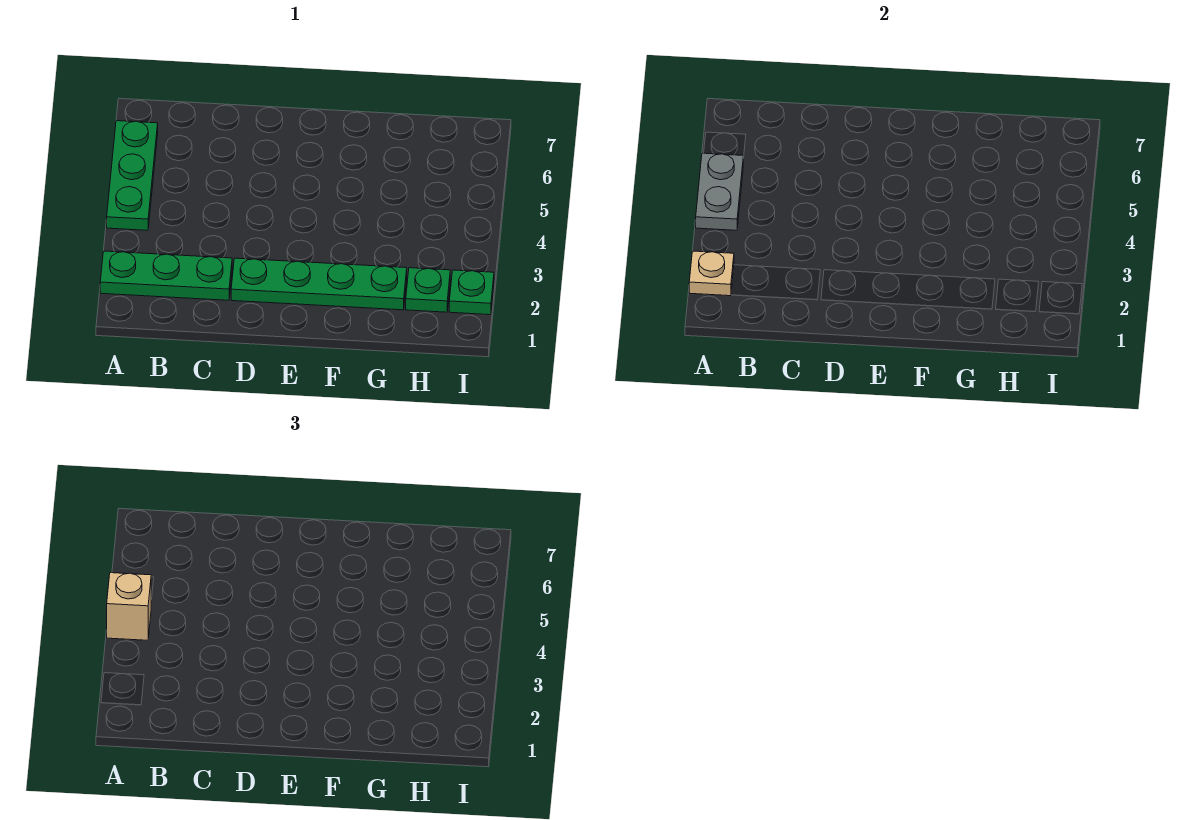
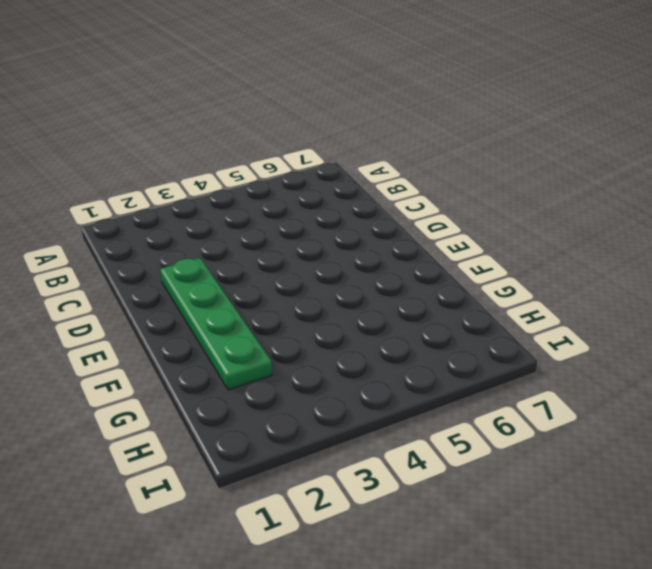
none -> green 1x3 plate [100,251,232,300]
none -> green 1x3 plate [107,121,158,230]

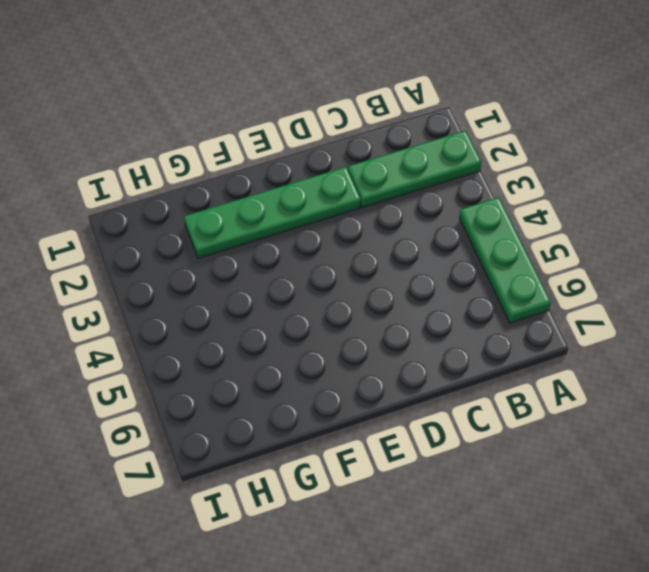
none -> green 1x1 plate [406,268,450,312]
none -> green 1x1 plate [449,270,494,315]

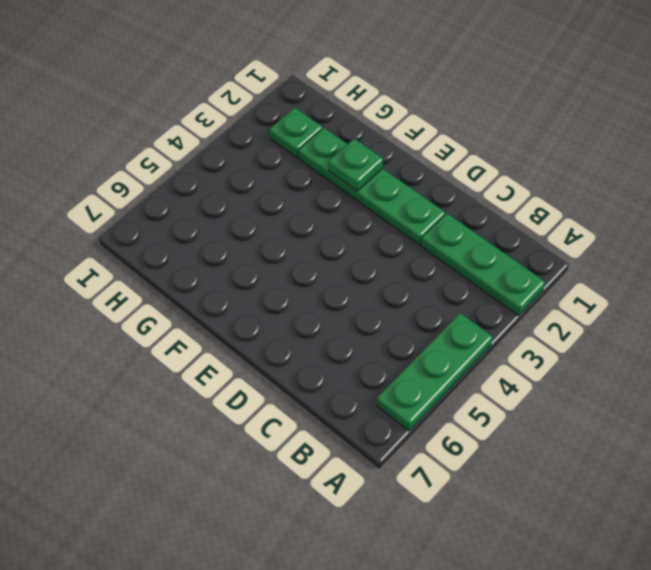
green 1x1 plate [329,139,383,191] -> green 1x1 plate moved to [449,270,494,315]
none -> tan 1x1 plate [689,251,734,296]
none -> grey 1x2 plate [696,153,743,230]

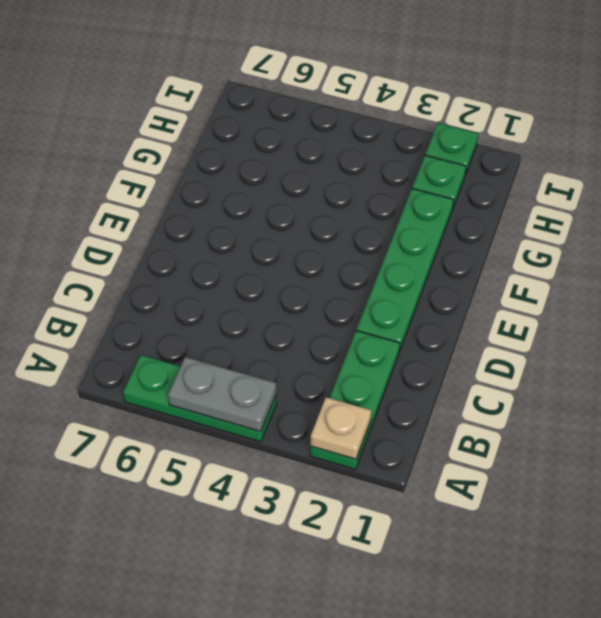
none -> tan 1x1 brick [107,573,151,640]

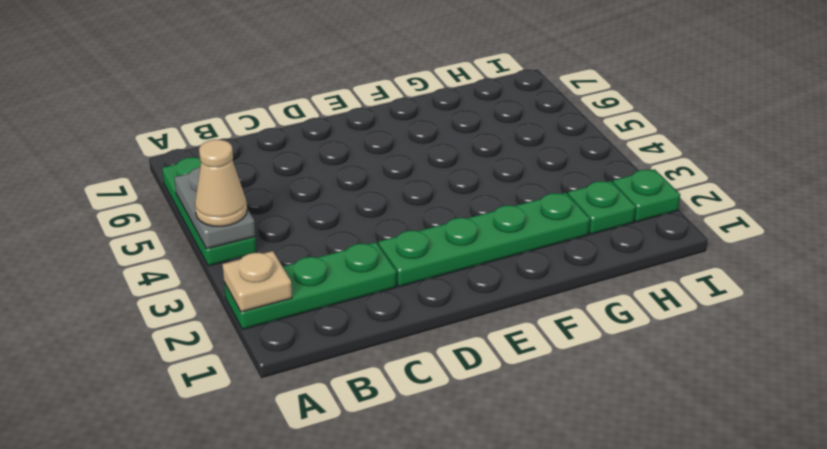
tan 1x1 cone [195,140,247,226] -> tan 1x1 brick [107,573,151,640]

